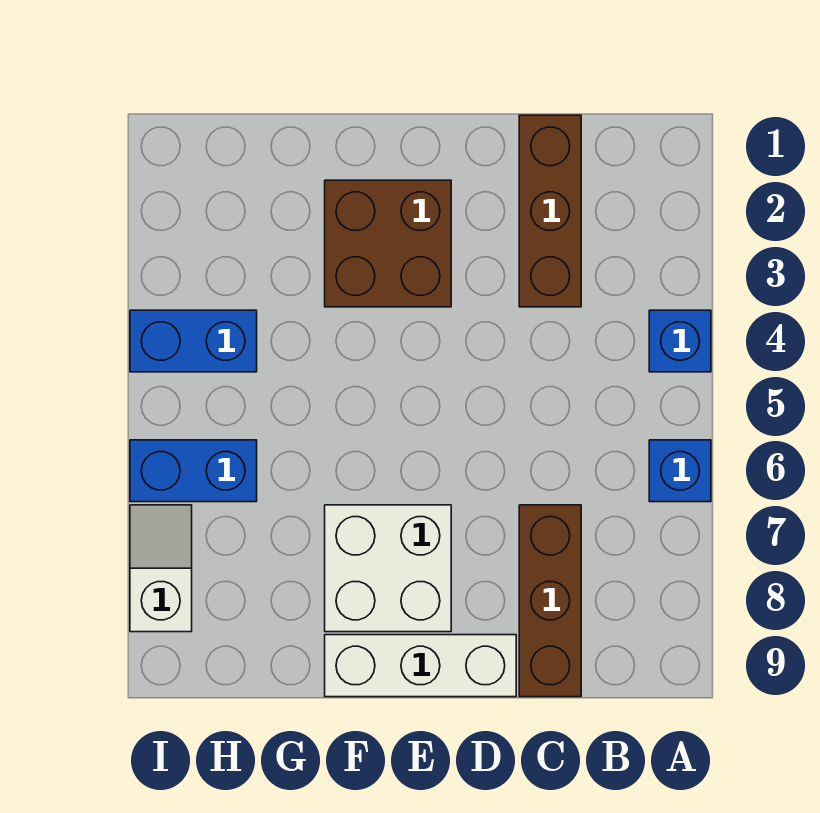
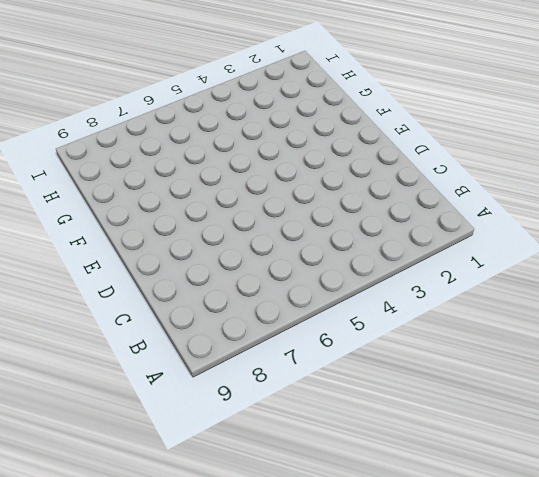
none -> blue 1x1 brick [649,310,711,372]
none -> blue 1x1 brick [649,440,711,502]

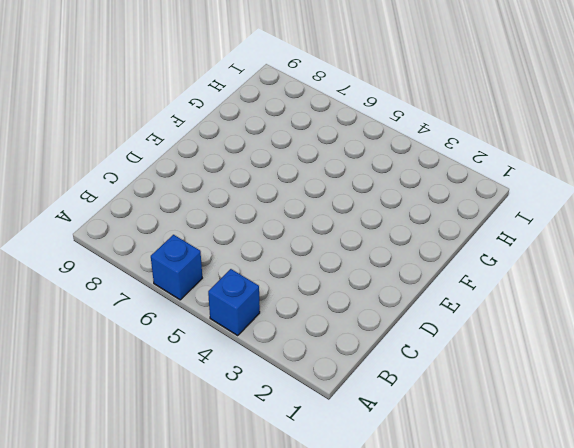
none -> brown 1x3 brick [519,115,581,307]
none -> brown 1x3 brick [519,505,581,697]

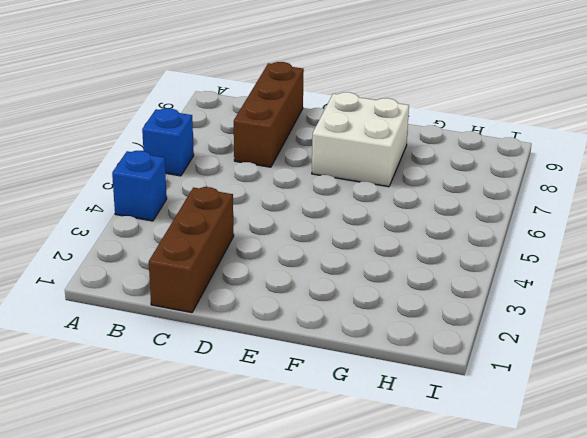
none -> white 1x3 brick [325,635,516,697]
none -> brown 2x2 brick [325,180,451,307]

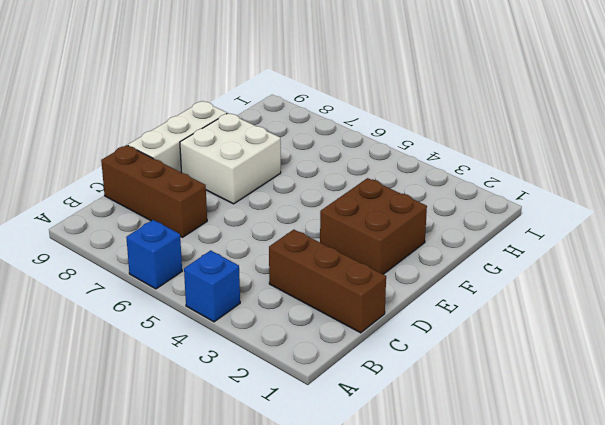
none -> blue 1x2 brick [130,310,257,372]
none -> blue 1x2 brick [130,440,257,502]

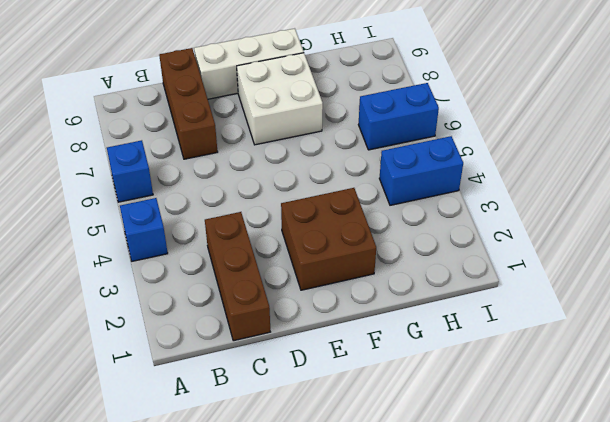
none -> white 1x2 slope [130,505,192,632]

